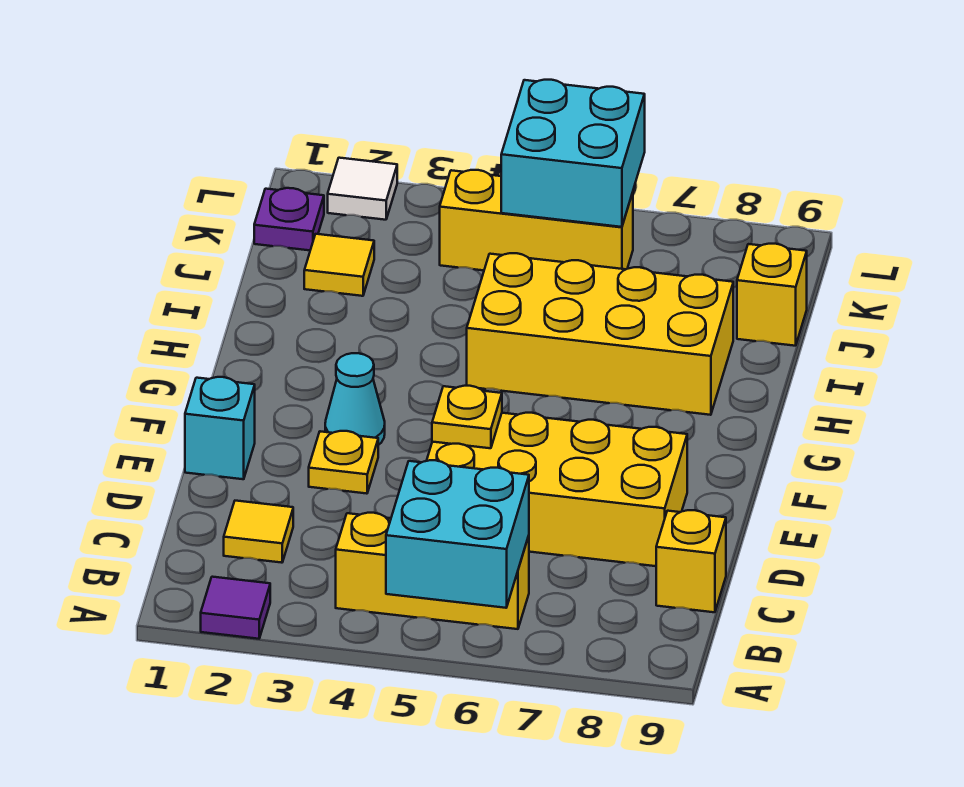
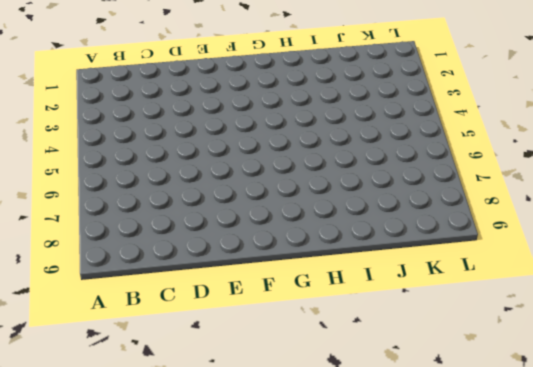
none -> purple 1x1 tile [201,577,270,639]
none -> yellow 1x3 brick [336,513,529,629]
none -> yellow 1x1 tile [224,501,293,563]

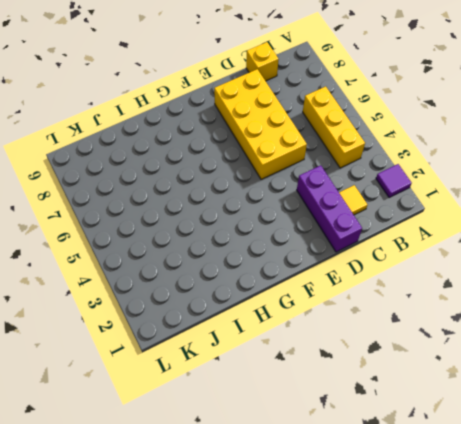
purple 1x3 brick [297,165,362,252] -> none
none -> cyan 1x1 brick [185,377,255,479]
none -> yellow 1x1 plate [309,431,378,494]
none -> cyan 1x1 cone [325,353,385,445]

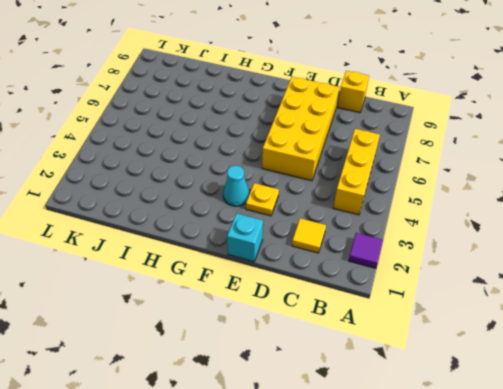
none -> yellow 2x4 brick [467,253,733,415]
none -> yellow 1x1 tile [304,234,374,296]
none -> yellow 1x1 brick [737,244,807,346]

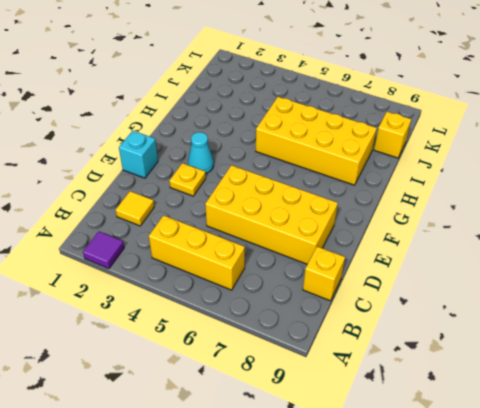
none -> yellow 1x1 tile [304,234,374,296]
none -> purple 1x1 plate [254,188,324,250]
none -> yellow 1x3 brick [440,170,633,270]

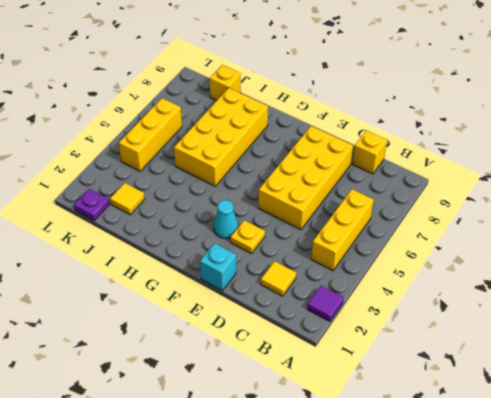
none -> white 1x1 tile [328,158,397,220]
none -> cyan 2x2 brick [386,460,529,608]
none -> yellow 1x1 plate [432,386,502,448]

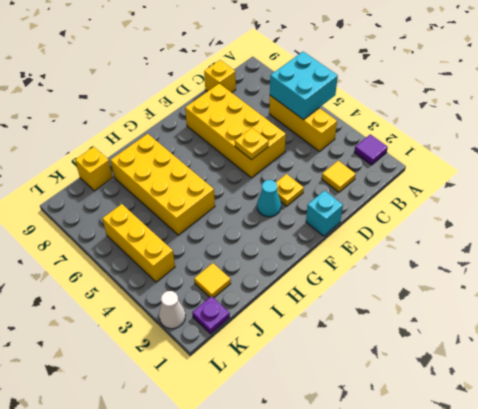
white 1x1 cone [159,291,186,329] -> white 1x1 tile [328,158,397,220]
none -> cyan 2x2 brick [501,80,645,227]

